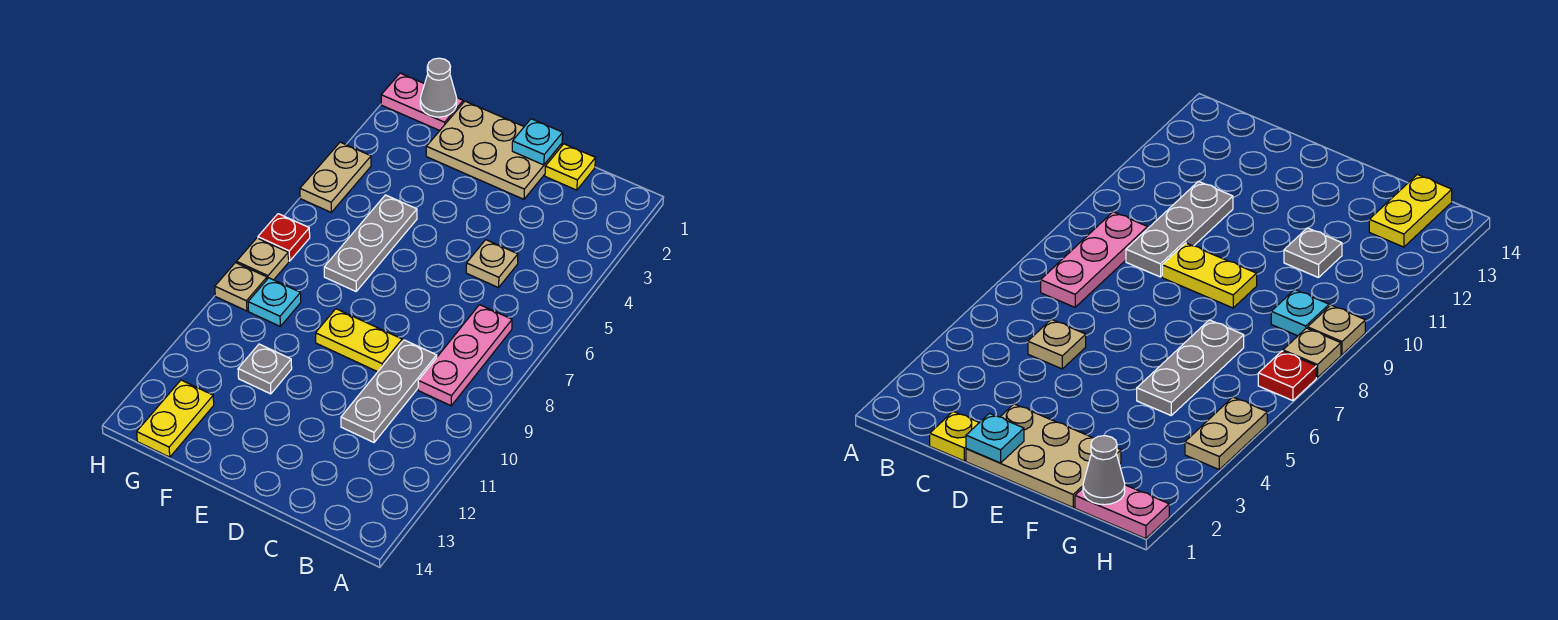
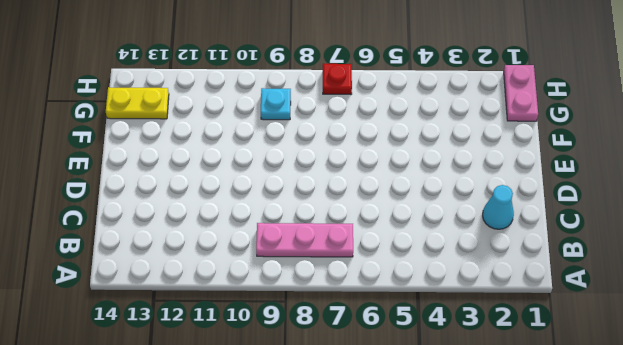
cyan 1x1 cone [483,185,514,229] -> none
none -> yellow 1x1 plate [545,144,596,190]
none -> tan 1x1 plate [466,240,518,288]
none -> grey 1x3 plate [341,340,437,442]

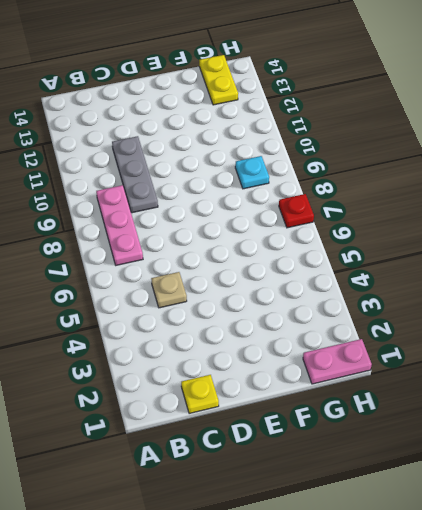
none -> tan 2x3 plate [426,101,562,199]
none -> yellow 1x2 plate [316,309,402,372]
none -> grey 1x3 plate [324,195,417,291]

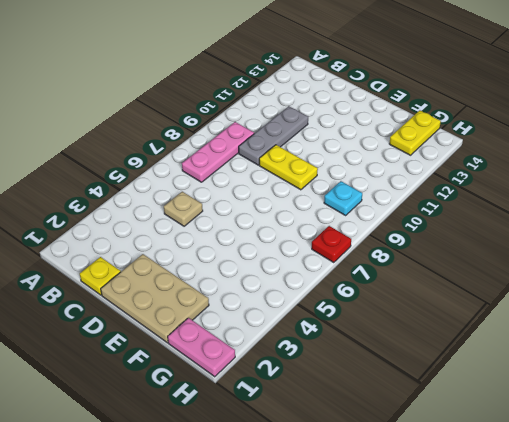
none -> grey 1x3 plate [324,195,417,291]
none -> grey 1x1 plate [238,344,292,394]
none -> tan 1x2 plate [300,142,371,212]

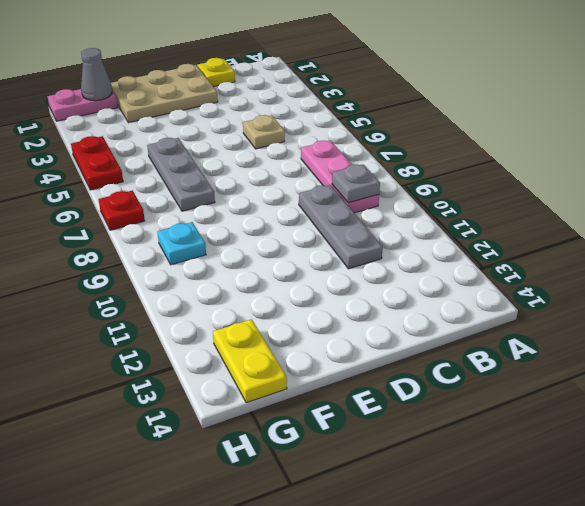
grey 1x1 plate [332,164,380,203] -> grey 1x1 plate moved to [238,344,292,394]
red 1x2 plate [71,136,123,190] -> tan 1x2 plate [300,142,371,212]
none -> yellow 1x2 plate [316,309,402,372]
none -> tan 1x1 plate [236,238,289,280]
none -> tan 1x1 plate [215,263,267,311]

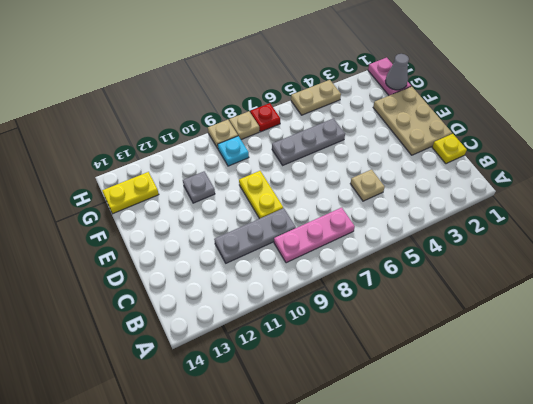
none -> cyan 1x1 plate [512,119,563,165]

